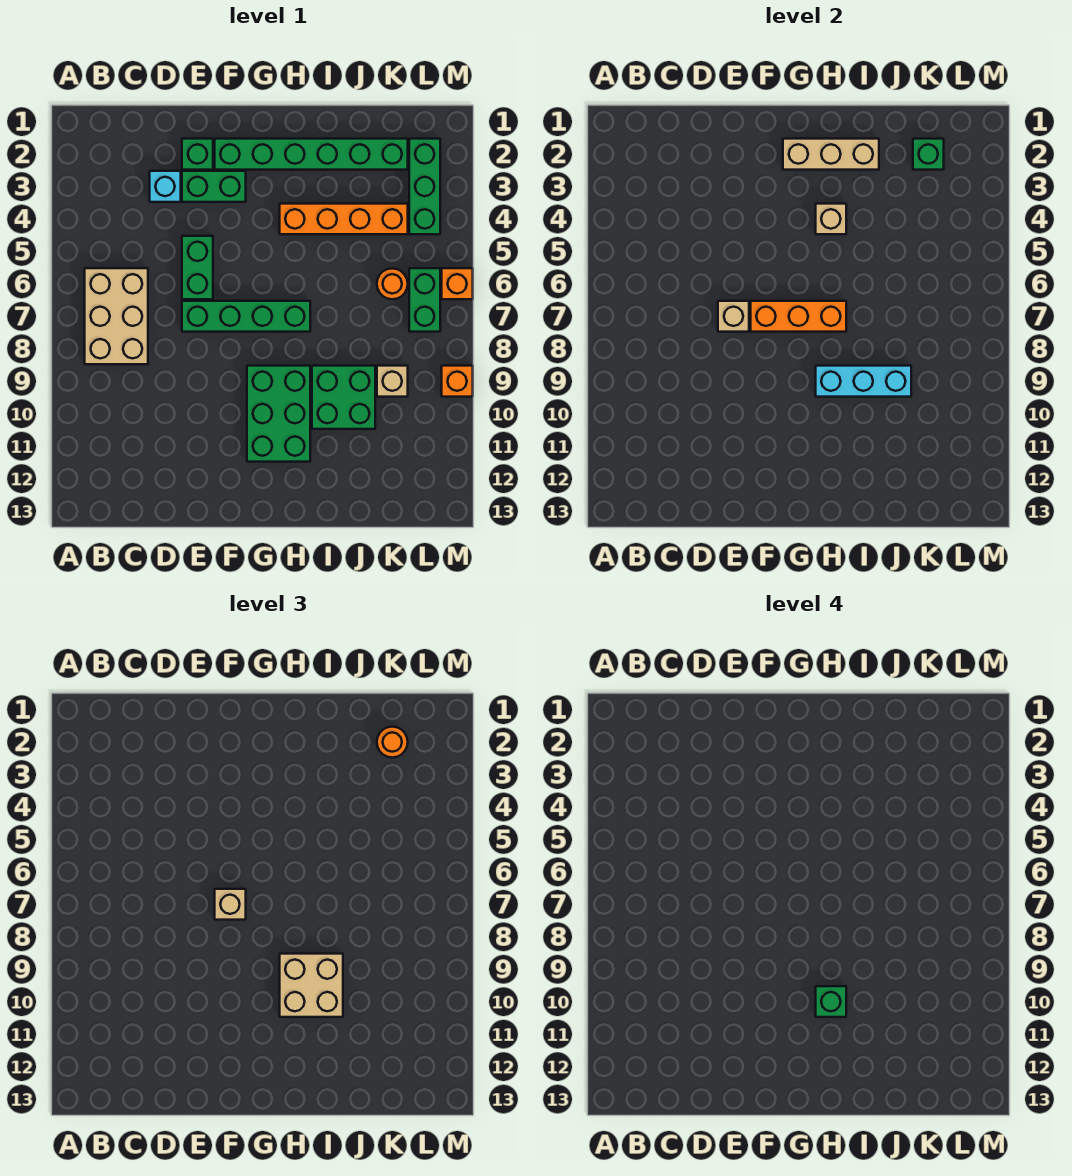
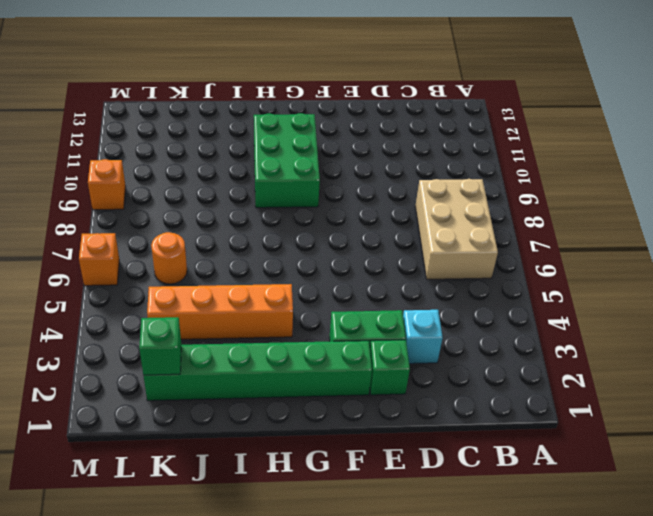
none -> green 1x2 brick [182,236,213,299]
none -> green 1x4 brick [182,301,310,332]
none -> green 2x2 brick [312,366,375,429]

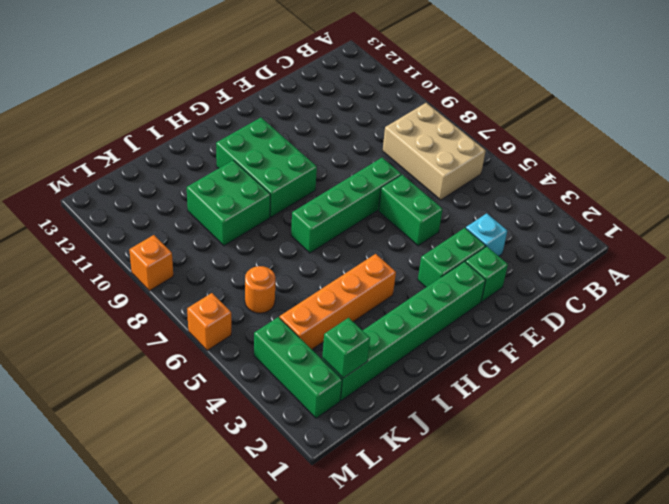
none -> tan 1x1 brick [377,366,408,397]
none -> green 1x2 brick [409,268,440,332]
none -> tan 1x1 brick [718,301,749,332]

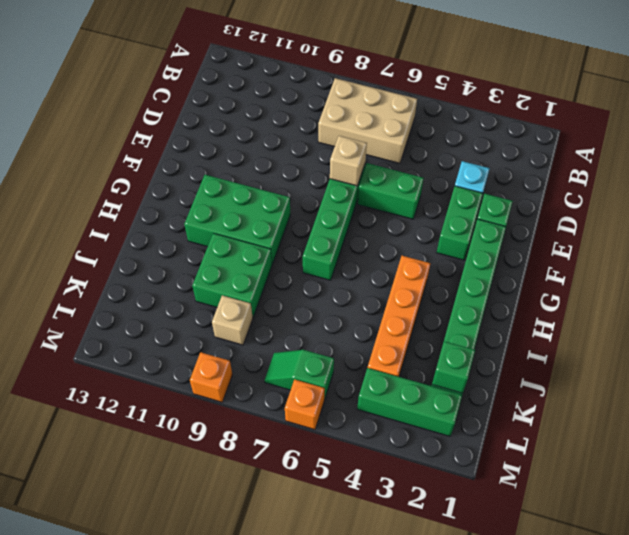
green 1x2 slope [265,350,334,400] -> green 1x2 brick [409,268,440,332]
none -> orange 1x1 round brick [377,268,408,299]
none -> orange 1x3 brick [751,301,846,332]
none -> tan 1x3 brick [783,139,879,170]

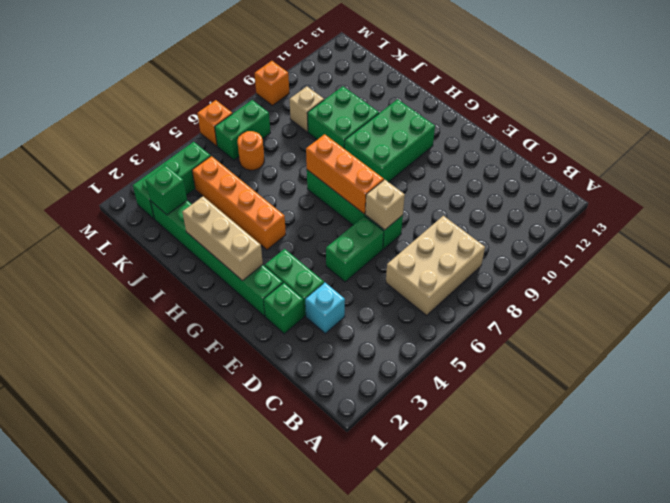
none -> tan 1x1 brick [816,204,846,234]
none -> cyan 1x3 brick [816,366,911,397]
none -> tan 1x1 brick [215,889,246,920]

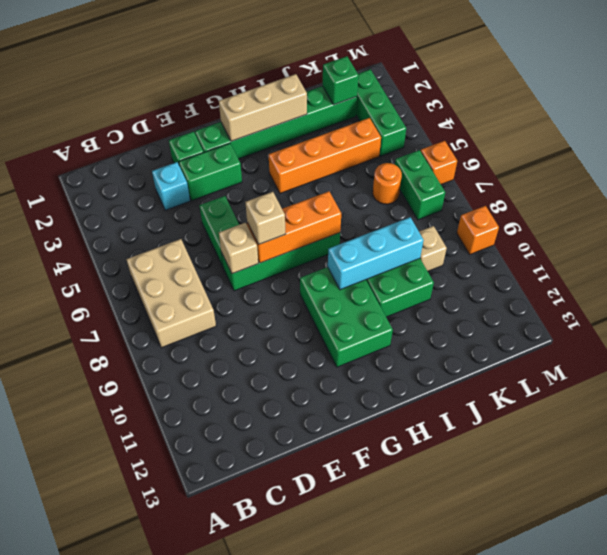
none -> tan 1x1 brick [816,204,846,234]
none -> tan 2x2 brick [280,954,343,1017]
none -> orange 1x1 round brick [377,727,408,758]

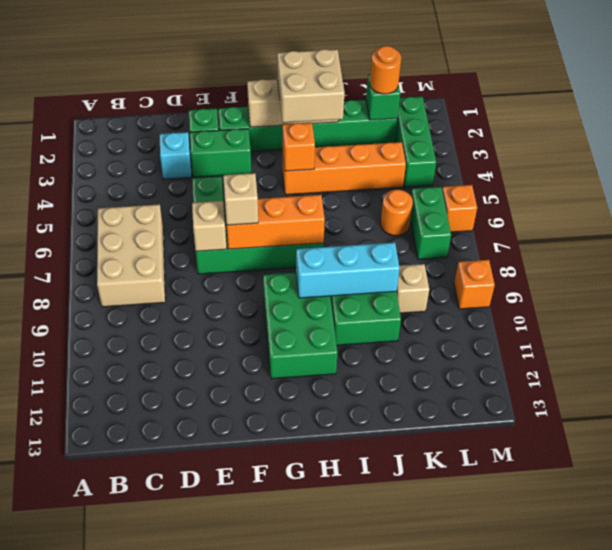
tan 2x2 brick [277,49,344,123] -> tan 2x2 brick moved to [280,954,343,1017]
orange 1x1 brick [282,123,315,171] -> tan 1x1 brick [816,204,846,234]
none -> green 1x1 brick [816,986,846,1017]

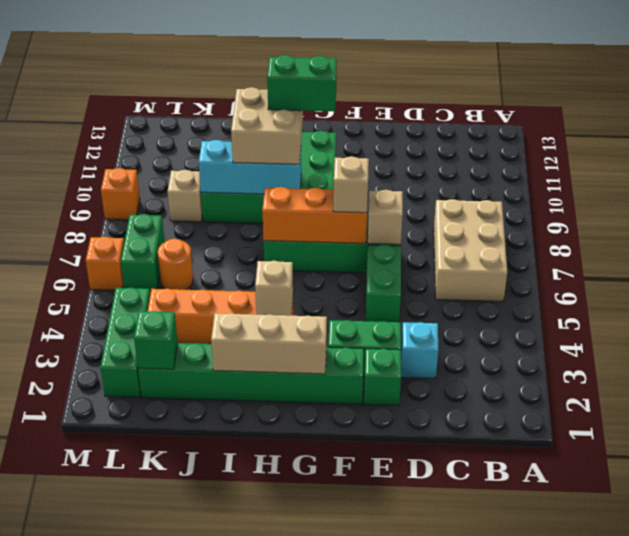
green 1x2 brick [267,55,337,111] -> green 1x1 brick [816,986,846,1017]
none -> orange 1x1 round brick [377,727,408,758]

